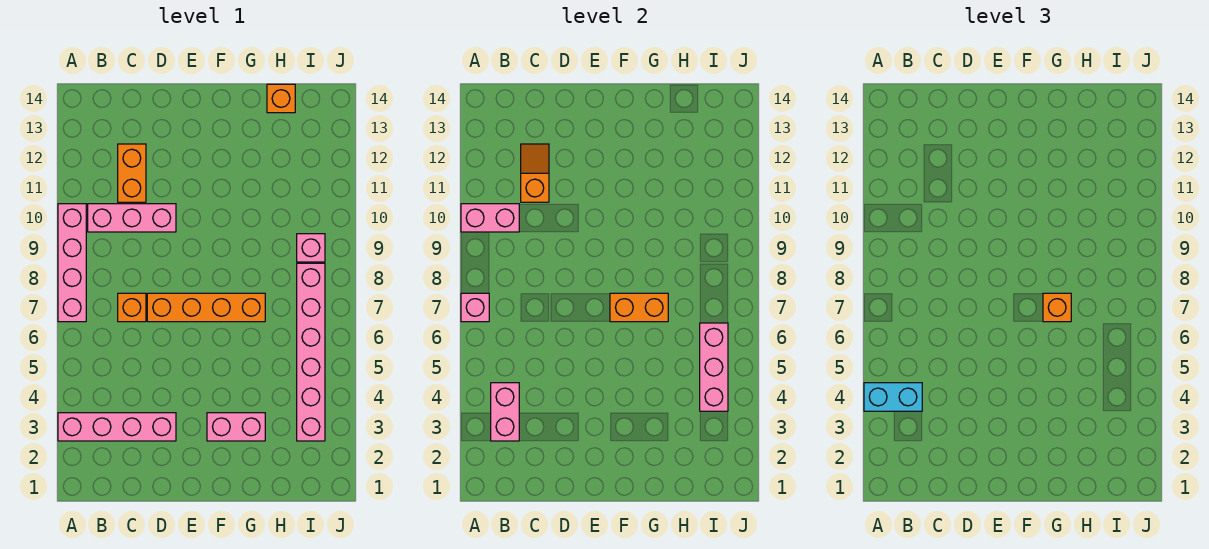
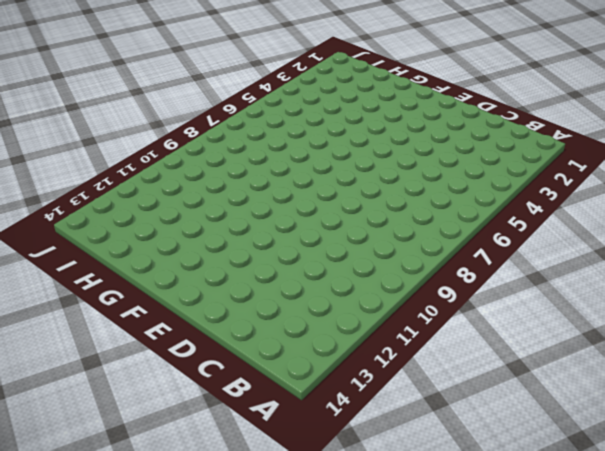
none -> pink 1x4 brick [58,413,176,441]
none -> pink 1x4 brick [58,204,86,322]
none -> pink 1x3 brick [88,204,176,232]

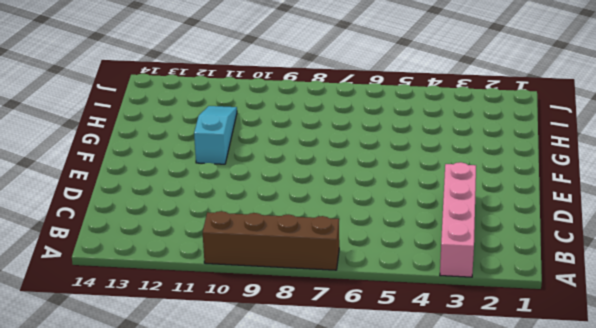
brown 1x4 brick [203,211,339,270] -> pink 1x4 brick [58,204,86,322]
cyan 1x3 slope [194,106,237,164] -> none
none -> pink 1x3 brick [88,204,176,232]
none -> orange 1x1 brick [118,293,146,322]
none -> orange 1x2 brick [118,144,146,202]

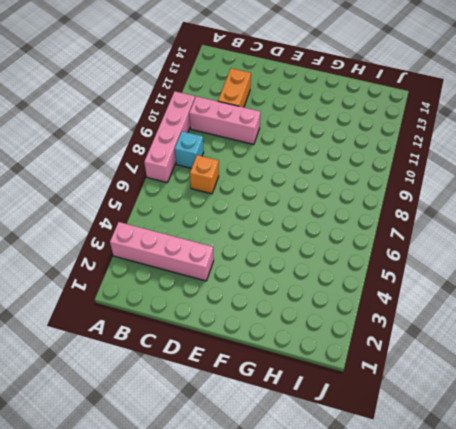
cyan 1x1 brick [175,131,204,168] -> none
none -> orange 1x4 brick [147,293,265,322]
none -> pink 1x2 brick [207,413,265,441]
none -> orange 1x1 brick [267,84,295,113]

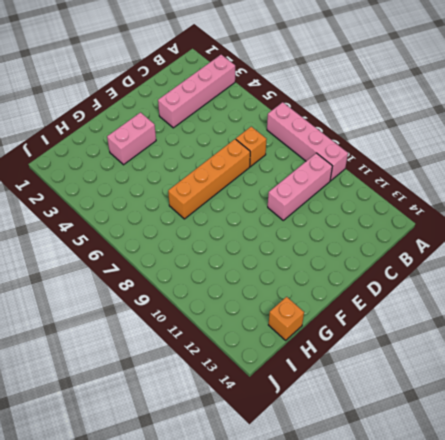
none -> orange 1x2 brick [118,144,146,202]
none -> pink 1x6 brick [297,263,325,441]
none -> pink 1x1 brick [297,234,325,262]

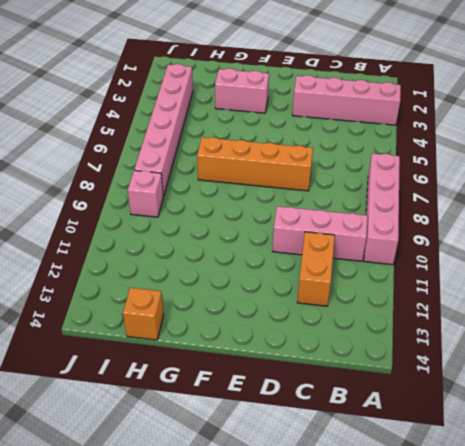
none -> orange 1x1 brick [118,293,146,322]
none -> pink 1x1 brick [461,293,489,322]
none -> pink 1x2 brick [461,204,519,232]

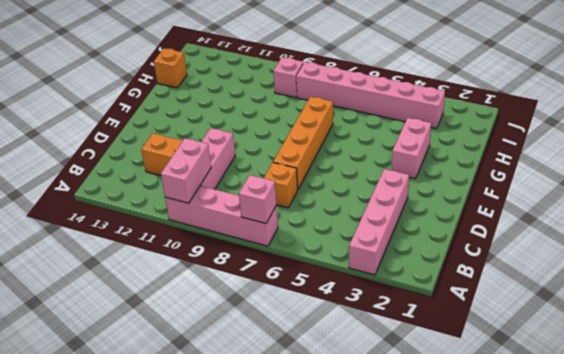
none -> pink 1x2 brick [491,383,519,441]
none -> orange 1x2 slope [521,144,549,202]
none -> orange 1x2 brick [610,293,668,322]

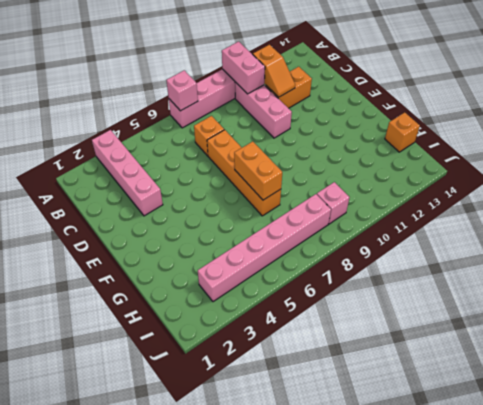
orange 1x2 slope [253,45,295,97] -> orange 1x2 slope turned to [521,144,549,202]
none -> pink 1x2 brick [207,413,265,441]
none -> pink 1x2 brick [491,383,519,441]
none -> pink 1x3 brick [700,323,728,411]

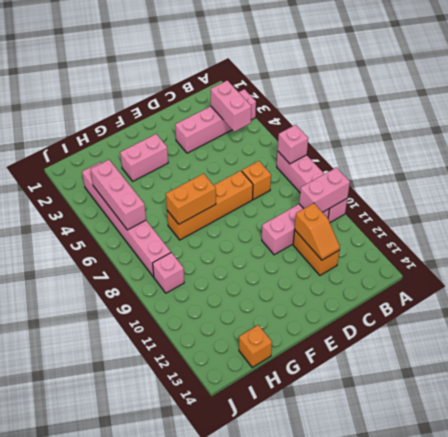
none -> cyan 1x2 brick [864,383,922,411]
none -> orange 1x1 brick [1043,293,1071,322]

